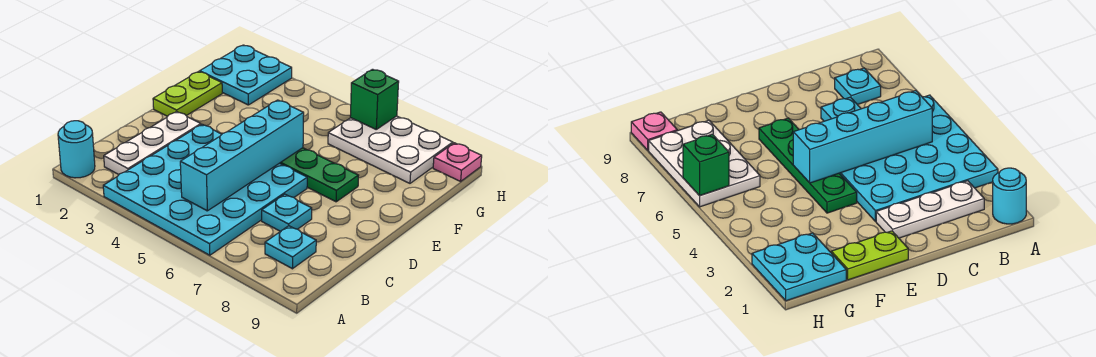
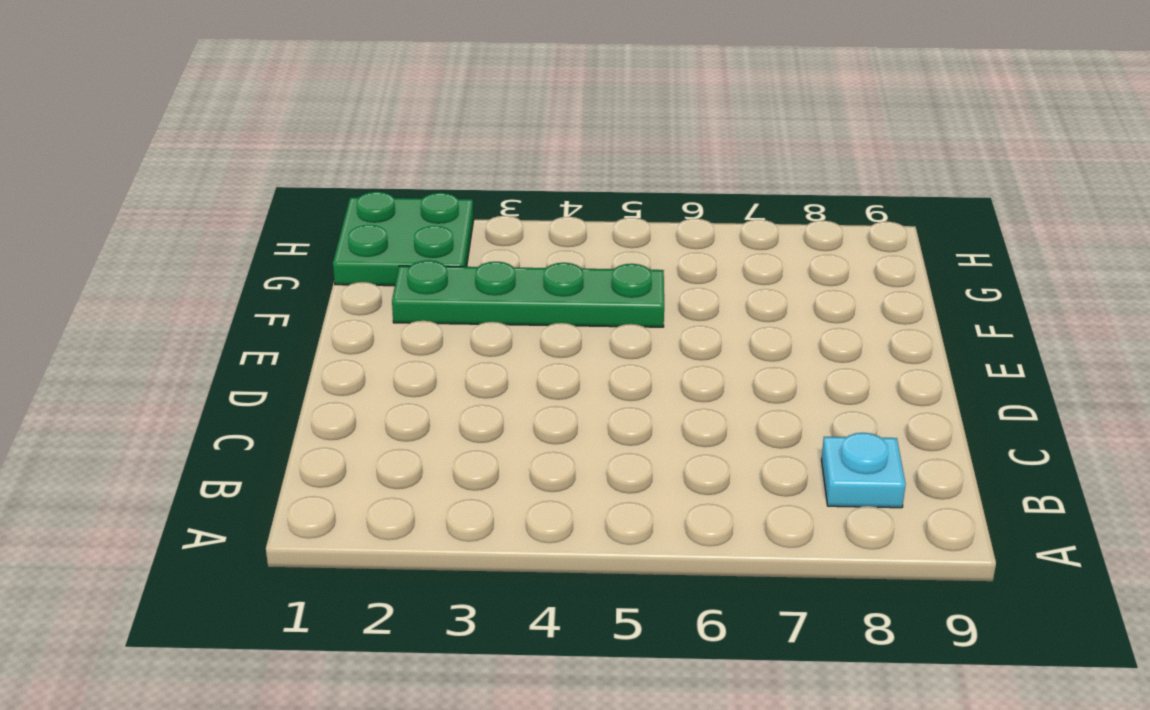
green 1x4 plate [392,260,664,327] -> green 1x4 plate moved to [280,148,359,202]
green 2x2 plate [333,192,474,286] -> cyan 2x2 plate [200,45,292,105]
none -> cyan 1x1 round brick [58,121,95,178]
none -> cyan 4x4 plate [103,124,307,255]
none -> white 1x3 plate [104,112,201,175]

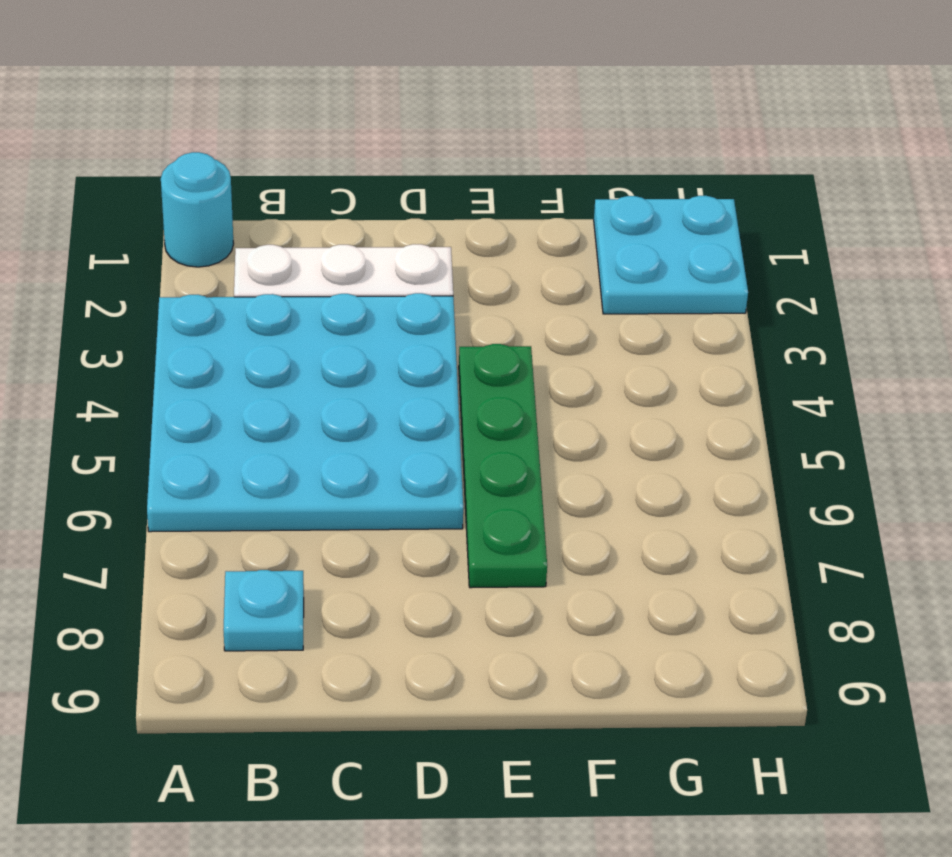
none -> cyan 1x1 plate [262,194,312,231]
none -> lime 1x2 plate [153,71,222,116]
none -> white 2x3 plate [328,116,453,183]

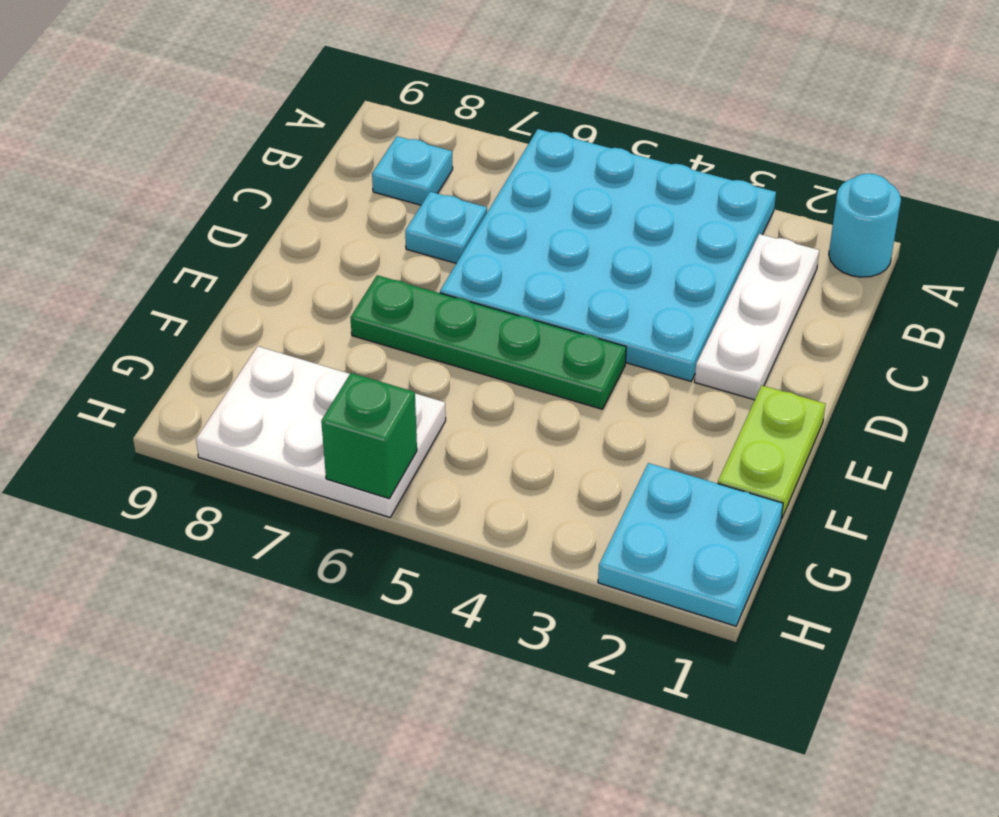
none -> pink 1x1 plate [433,143,482,181]
none -> cyan 1x4 brick [180,100,304,211]

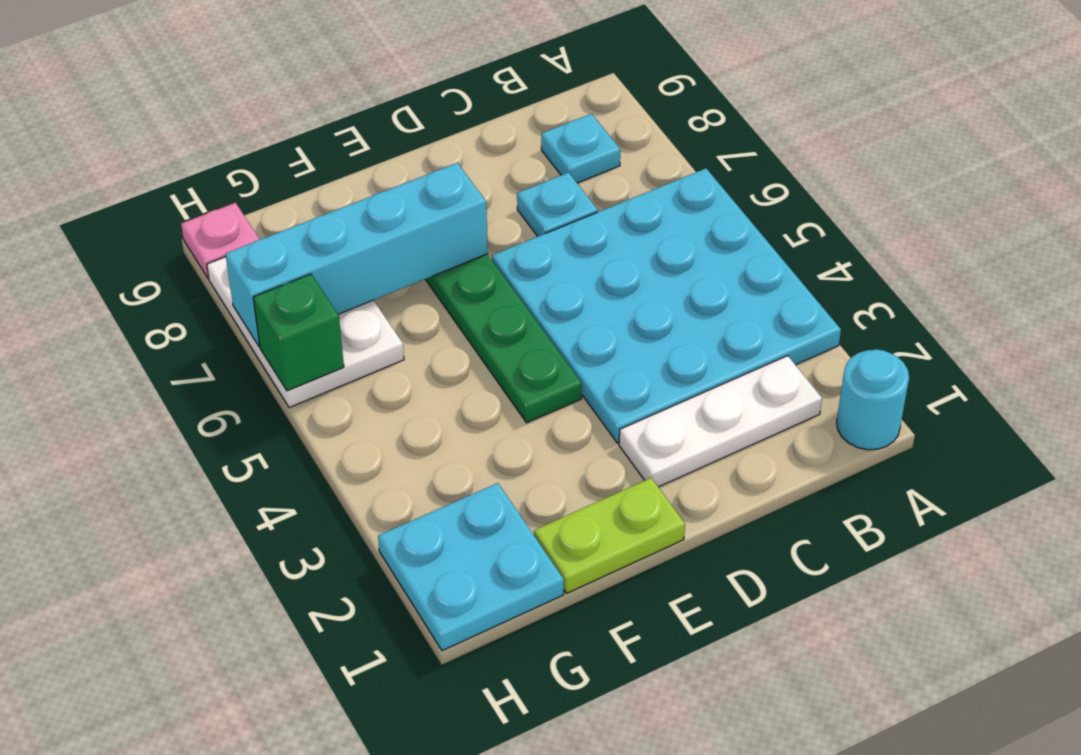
cyan 1x4 brick [225,163,488,346] -> cyan 1x4 brick moved to [180,100,304,211]

